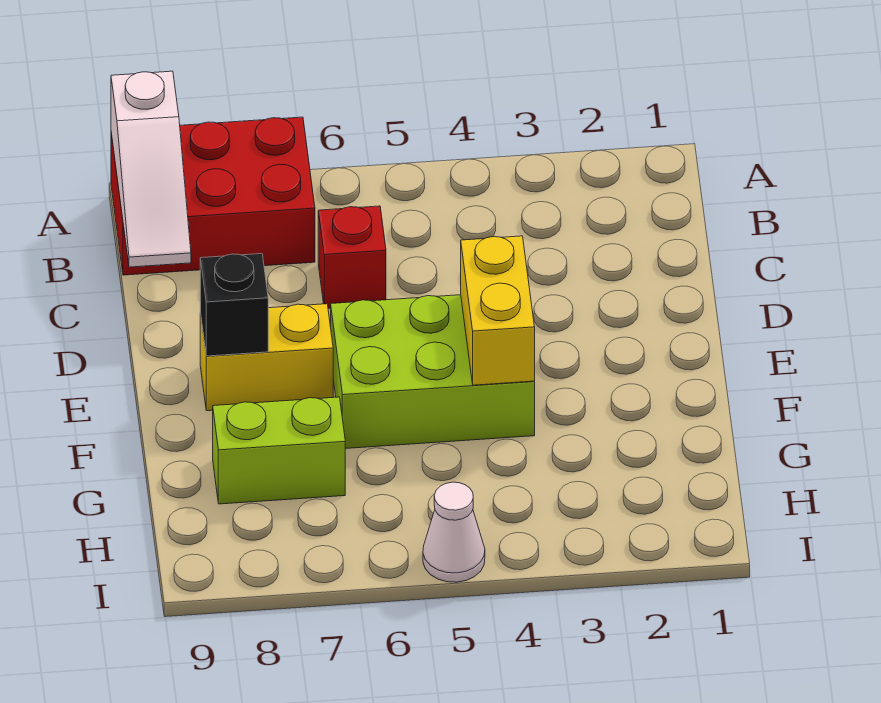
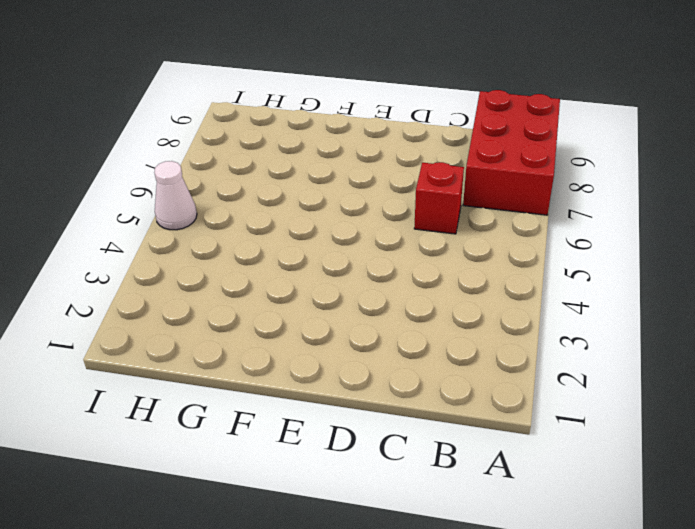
none -> lime 2x3 brick [331,295,535,449]
none -> yellow 1x2 brick [200,304,333,411]

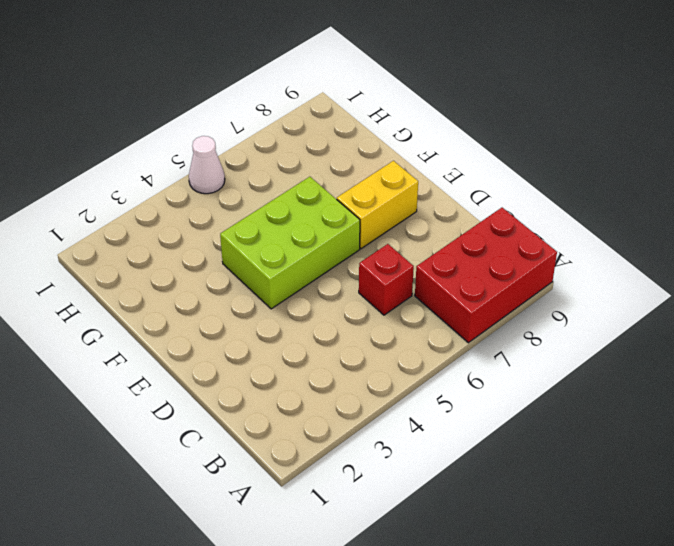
none -> lime 1x2 brick [213,397,345,504]
none -> white 1x3 slope [111,71,191,267]

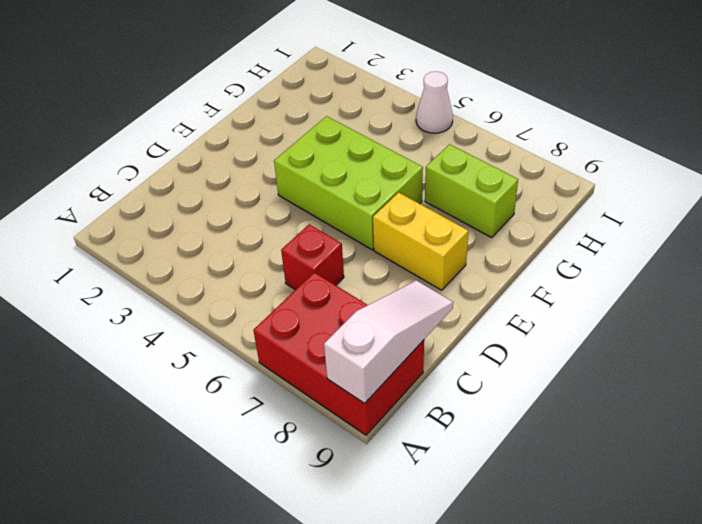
none -> yellow 1x2 brick [461,236,535,385]
none -> black 1x1 brick [200,254,268,356]

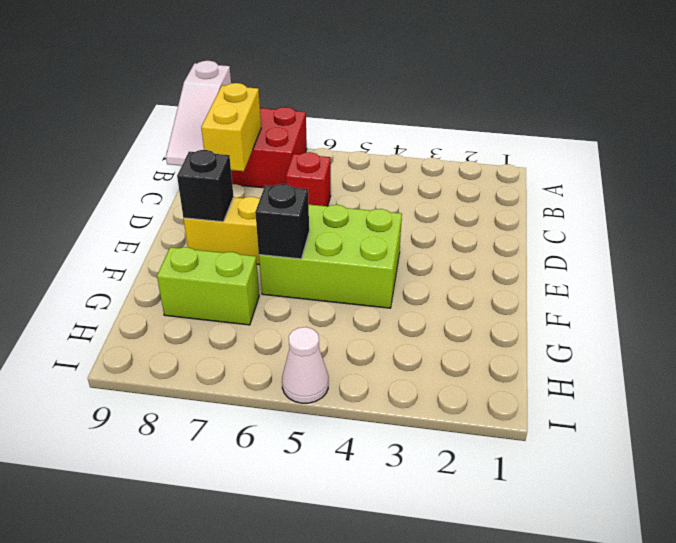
yellow 1x2 brick [201,83,261,171] -> yellow 1x2 brick moved to [461,236,535,385]
black 1x1 brick [255,184,309,259] -> none

